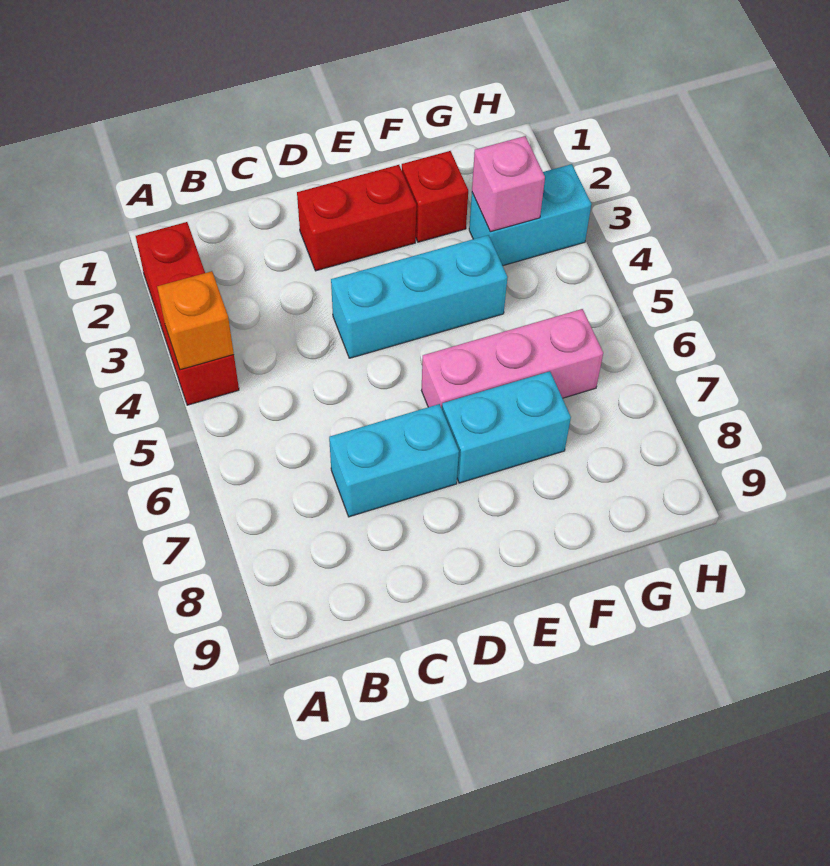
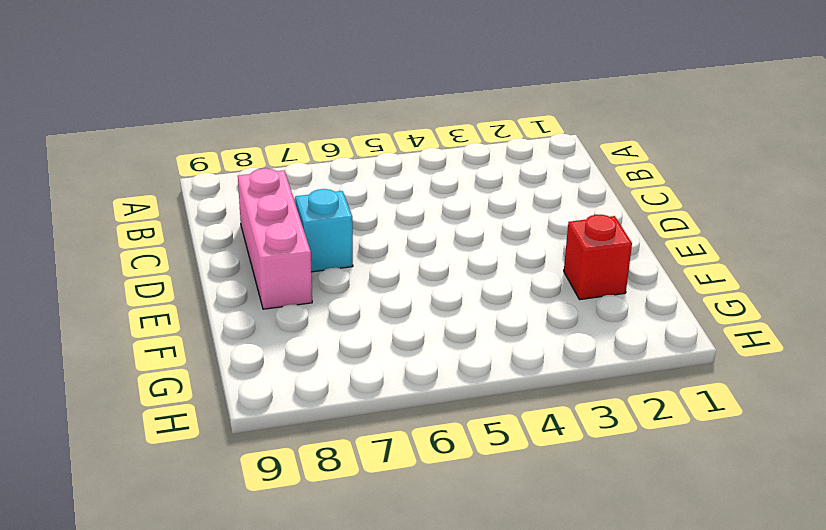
pink 1x3 brick [238,168,312,309] -> pink 1x3 brick moved to [422,309,603,408]
cyan 1x1 brick [295,189,353,272] -> cyan 1x2 brick [329,404,459,517]
none -> red 1x3 brick [136,222,239,405]
none -> red 1x2 brick [297,165,416,271]

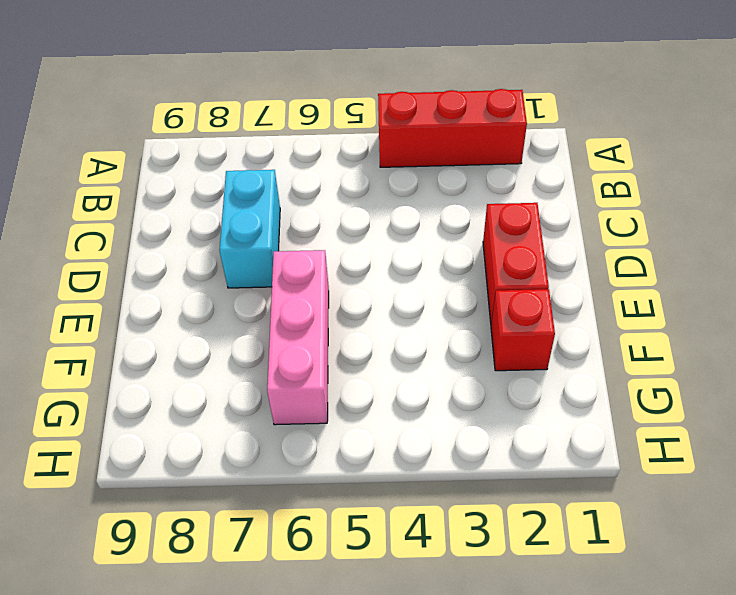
none -> cyan 1x3 brick [331,235,508,358]
none -> cyan 1x2 brick [442,371,571,483]

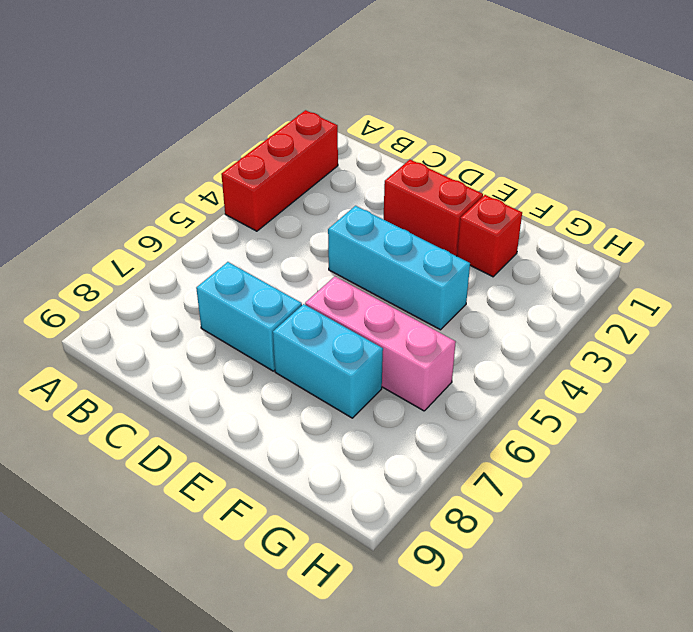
none -> cyan 1x2 brick [469,164,591,266]
none -> orange 1x1 brick [157,271,234,370]

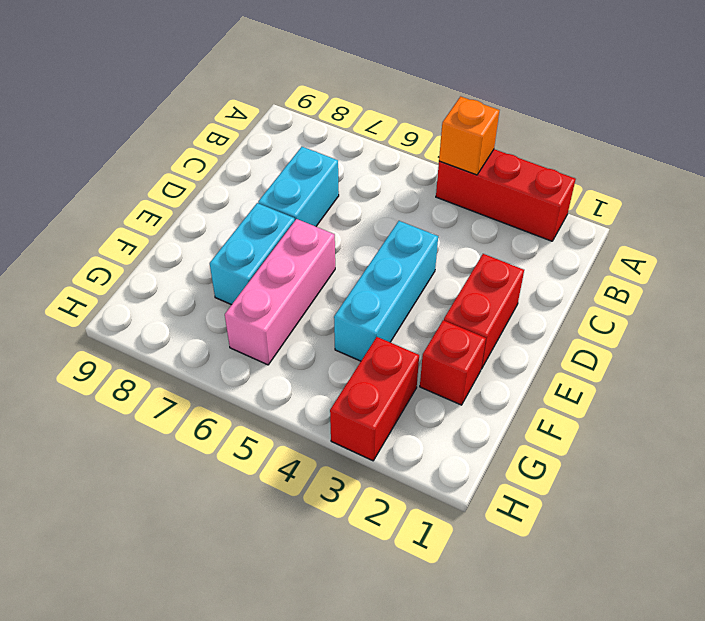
red 1x2 brick [330,337,419,461] -> cyan 1x2 brick [469,164,591,266]
none -> pink 1x1 brick [472,136,545,232]

